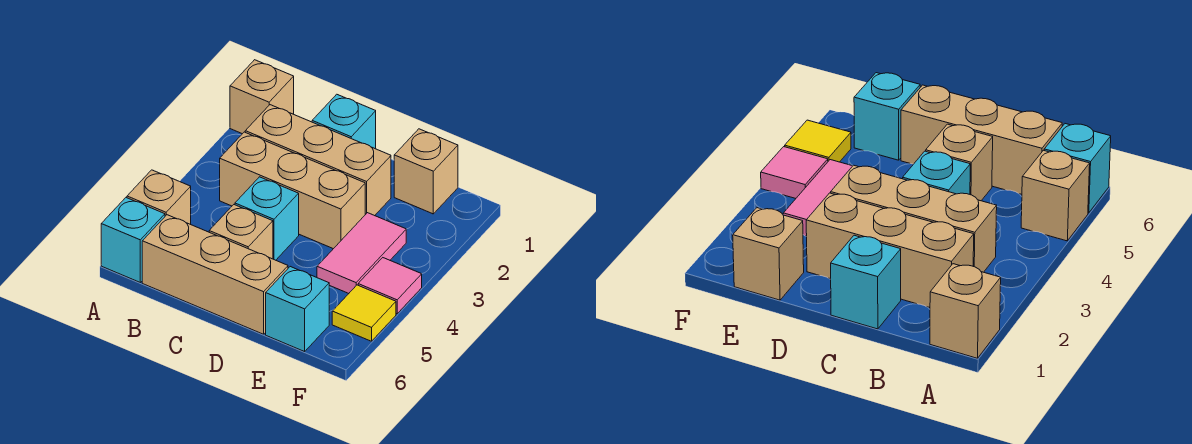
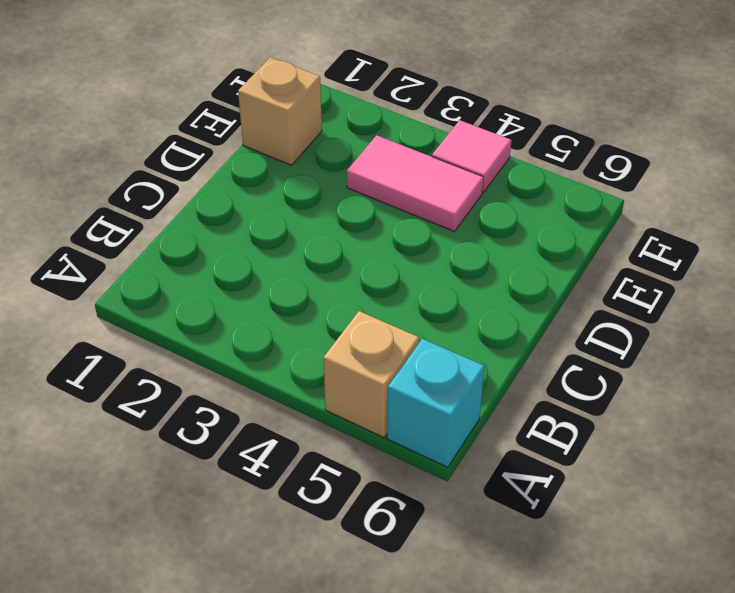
none -> tan 1x1 brick [230,60,294,134]
none -> tan 1x3 brick [245,105,391,216]
none -> tan 1x3 brick [220,132,365,249]

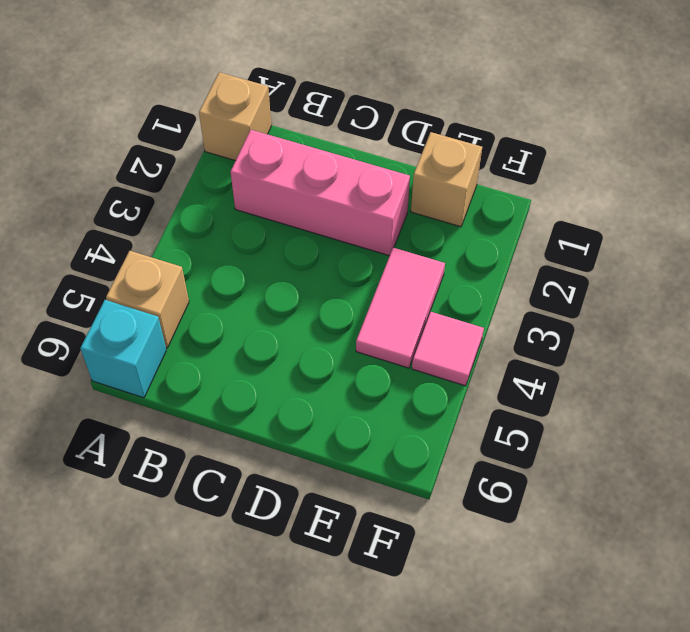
pink 1x3 brick [231,130,410,256] -> tan 1x3 brick [245,105,391,216]
none -> tan 1x3 brick [220,132,365,249]
none -> tan 1x3 brick [142,215,288,334]
none -> cyan 1x1 brick [312,94,376,149]

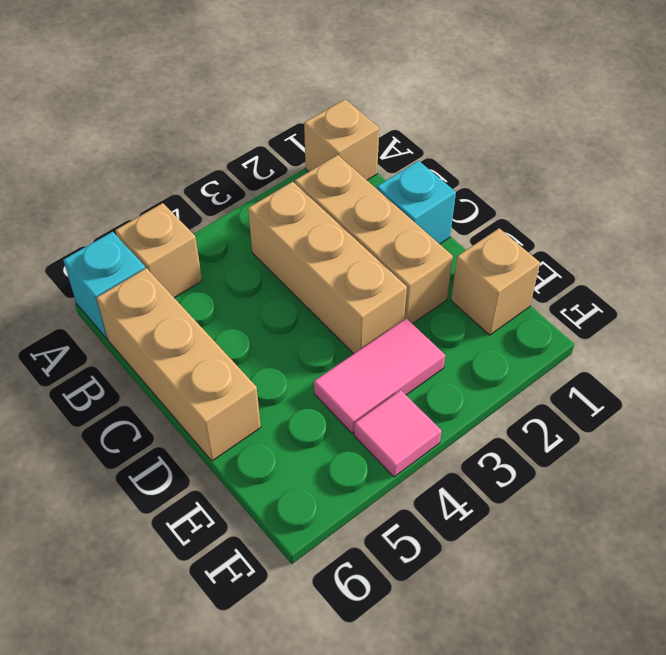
none -> cyan 1x1 brick [235,177,299,260]
none -> tan 1x1 brick [209,205,273,259]
none -> cyan 1x1 brick [266,267,329,352]

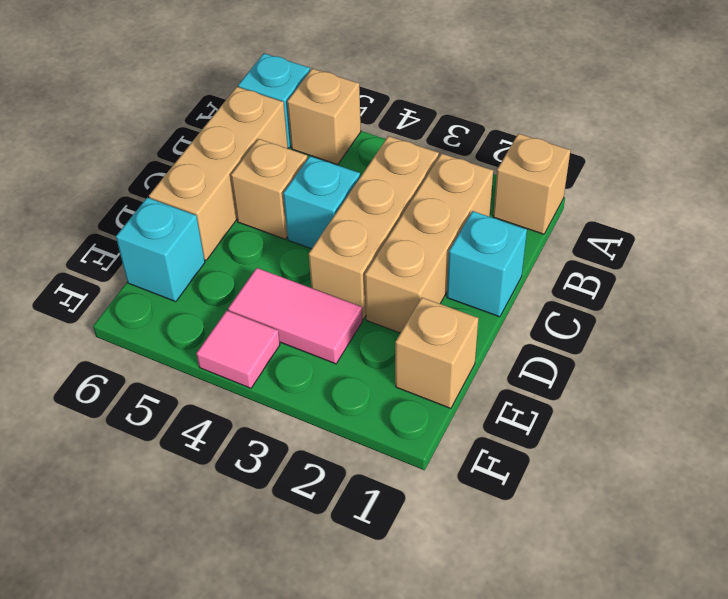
none -> yellow 1x1 tile [332,285,396,341]

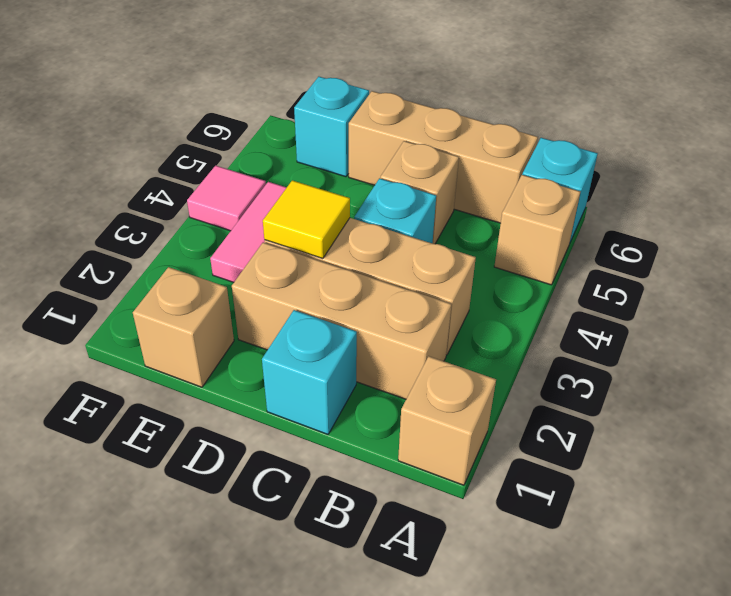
yellow 1x1 tile [263,180,350,259] -> yellow 1x1 tile moved to [332,285,396,341]

